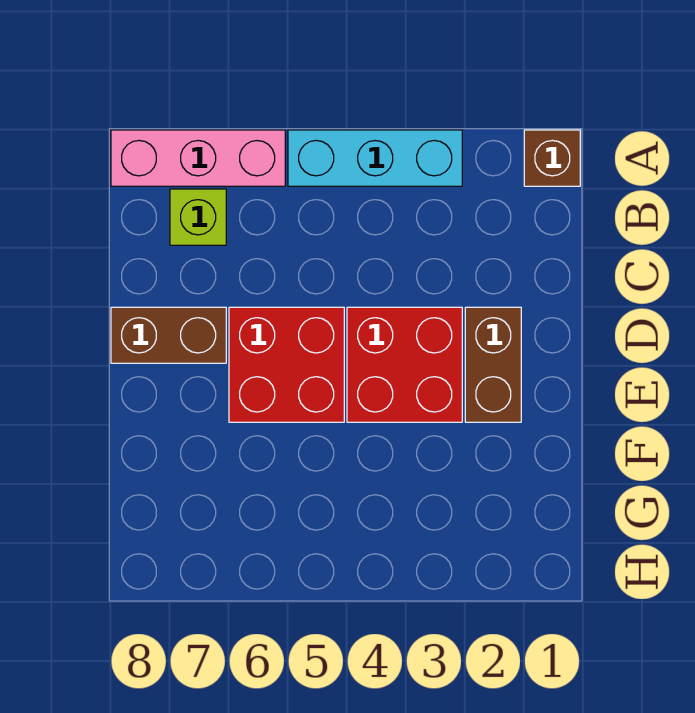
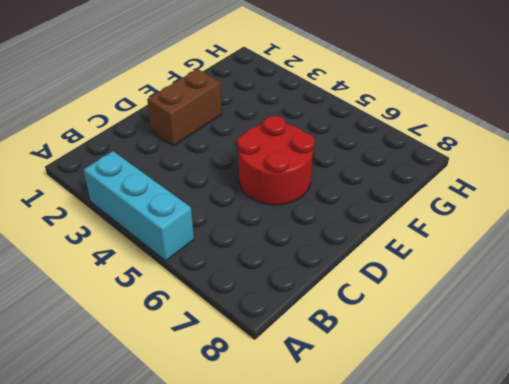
red 2x2 round brick [238,116,315,205] -> red 2x2 brick [229,307,344,422]
none -> brown 1x1 brick [524,130,580,186]
none -> pink 1x3 brick [111,130,285,186]

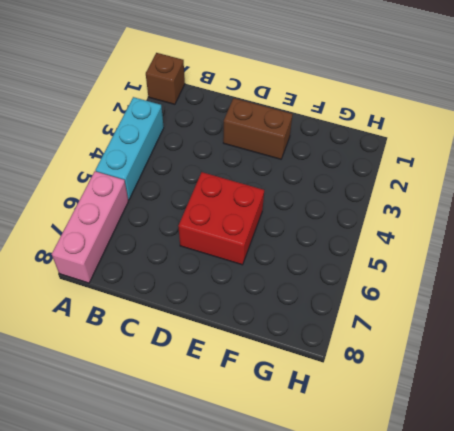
none -> lime 1x1 brick [170,189,226,245]
none -> red 2x2 brick [347,307,462,422]

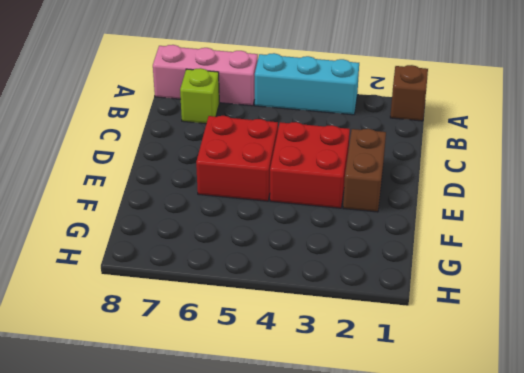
none -> brown 1x2 brick [111,307,226,363]

